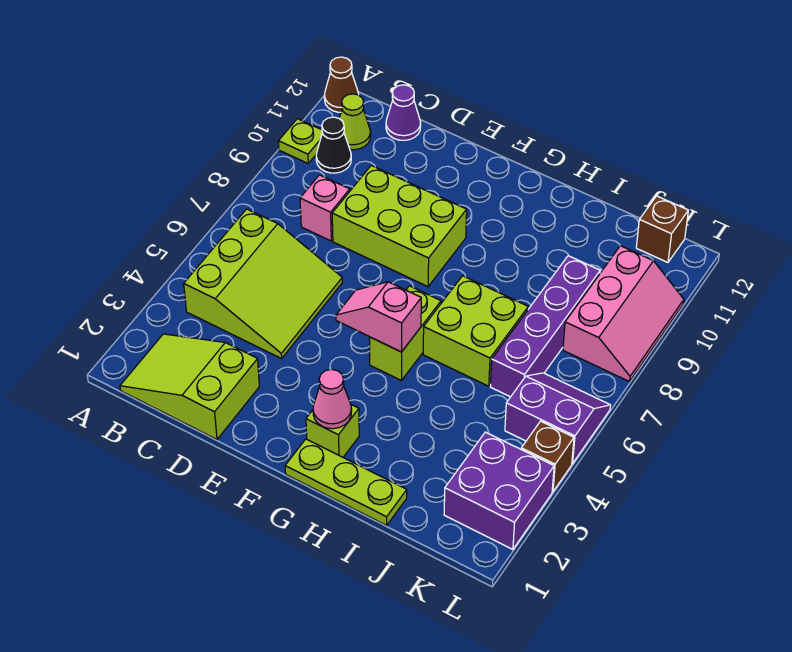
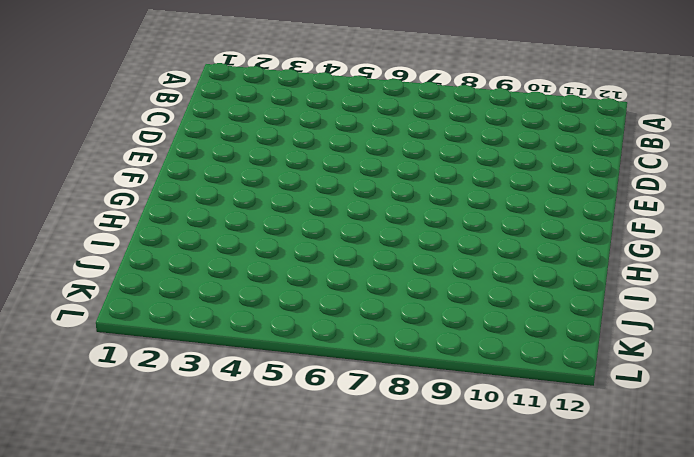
none -> lime 1x1 plate [278,119,322,163]
none -> brown 1x1 cone [324,57,359,112]
none -> lime 2x3 slope [120,334,259,439]

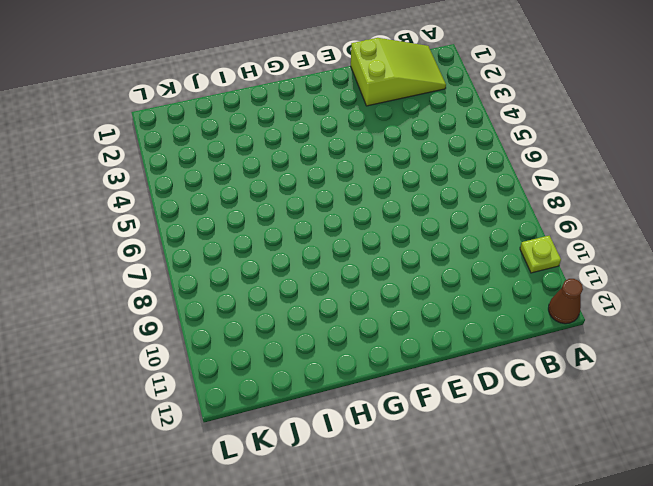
none -> lime 3x3 slope [184,209,342,359]
none -> black 1x1 cone [316,117,351,173]
none -> lime 1x1 cone [339,94,371,150]

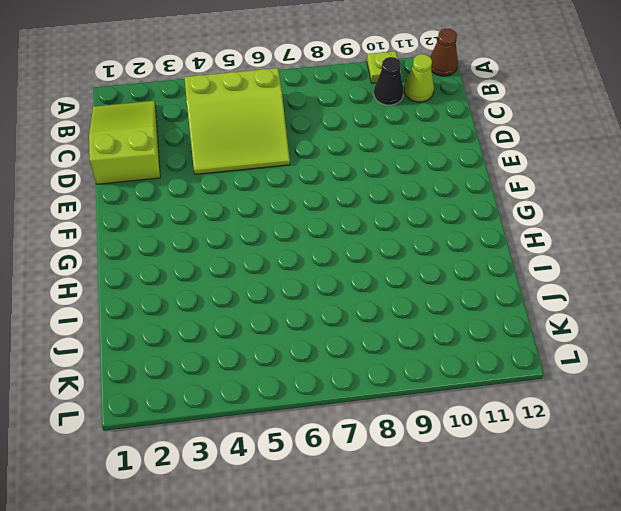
none -> pink 1x1 brick [300,175,350,241]
none -> purple 1x1 cone [386,85,421,140]
none -> lime 2x3 brick [332,165,467,287]

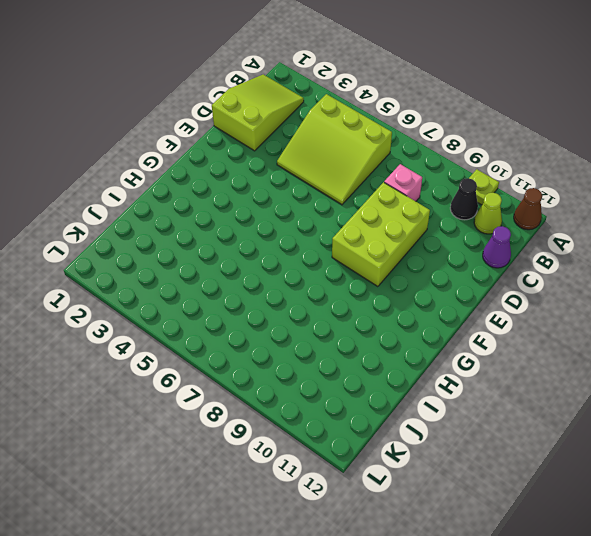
none -> lime 1x3 plate [285,439,407,525]
none -> lime 1x1 brick [306,405,359,457]
none -> lime 1x2 brick [369,286,441,381]

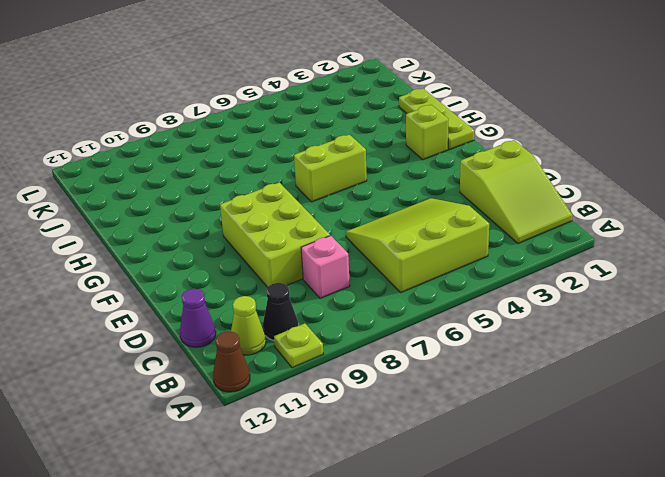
none -> lime 2x2 brick [423,276,528,386]
none -> purple 1x4 brick [490,256,600,397]
none -> purple 2x2 brick [444,432,554,549]

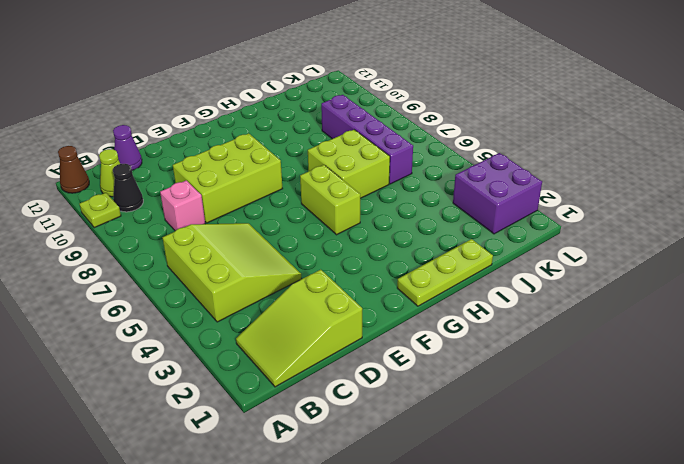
none -> lime 1x1 brick [306,405,359,457]
none -> purple 2x2 slope [505,373,610,464]
none -> pink 2x3 slope [563,246,684,382]

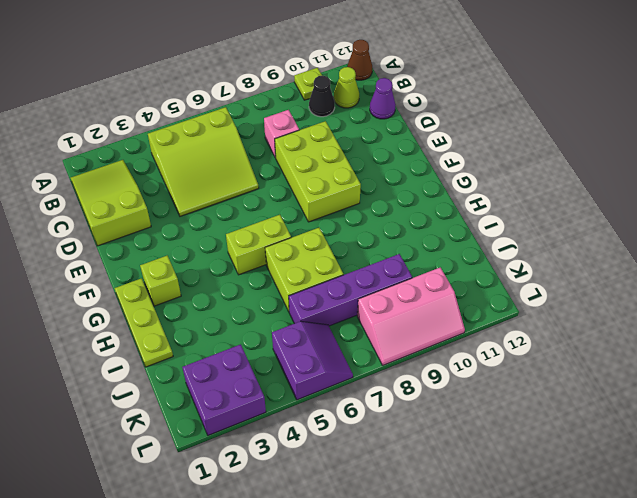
none -> brown 1x1 brick [636,196,688,262]
none -> brown 1x1 brick [521,421,574,492]
none -> pink 1x2 slope [336,282,421,352]

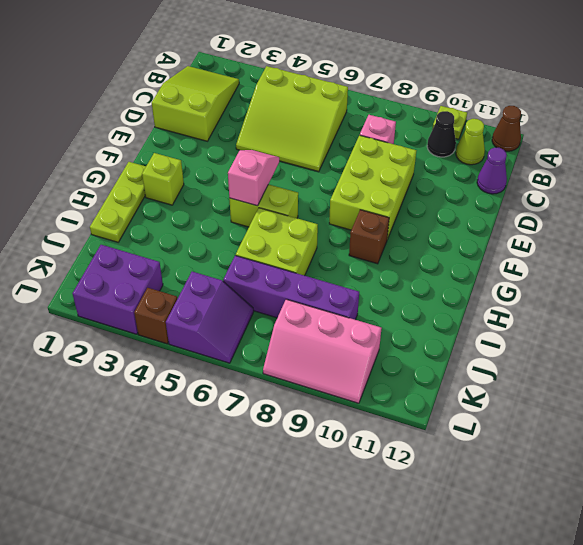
brown 1x1 brick [349,210,389,264] -> brown 1x1 brick moved to [636,196,688,262]
none -> pink 1x1 cone [313,369,352,429]

